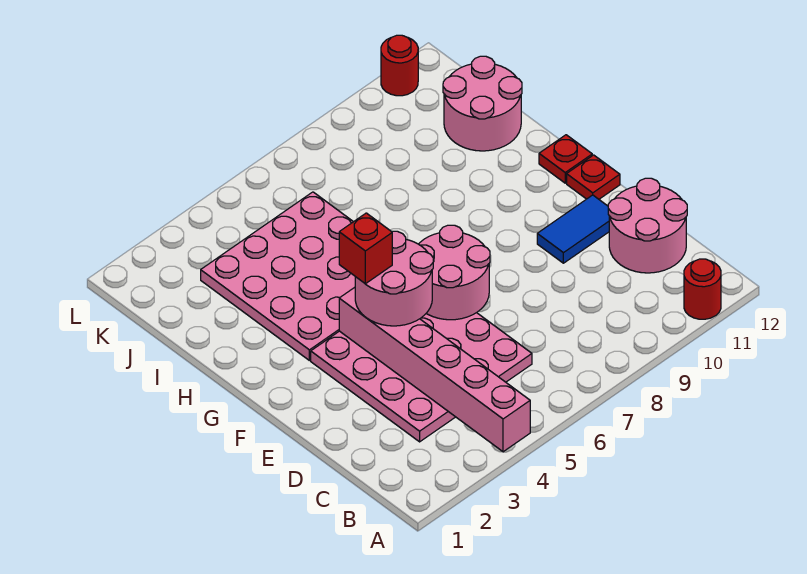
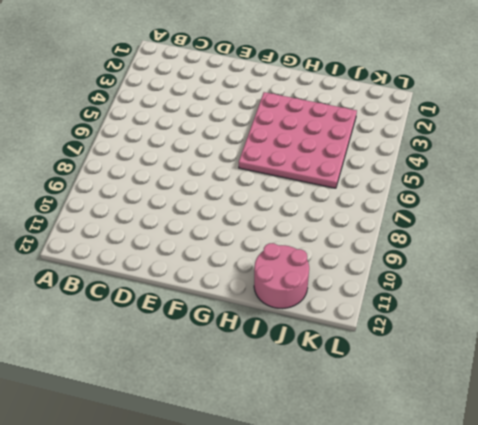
none -> red 1x1 round brick [684,259,721,319]
none -> pink 4x4 plate [311,313,532,442]
none -> pink 2x2 round brick [608,178,687,273]

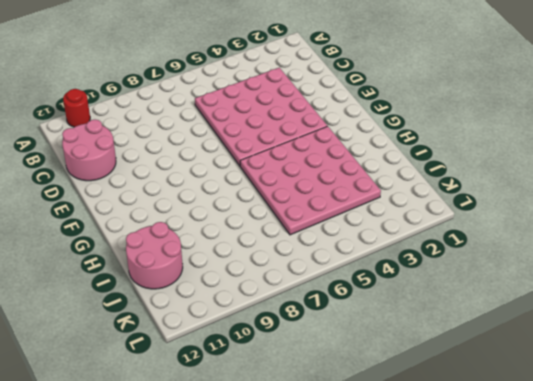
none -> blue 1x2 tile [537,195,609,263]
none -> red 1x1 plate [567,155,620,199]
none -> red 1x1 plate [539,135,592,183]

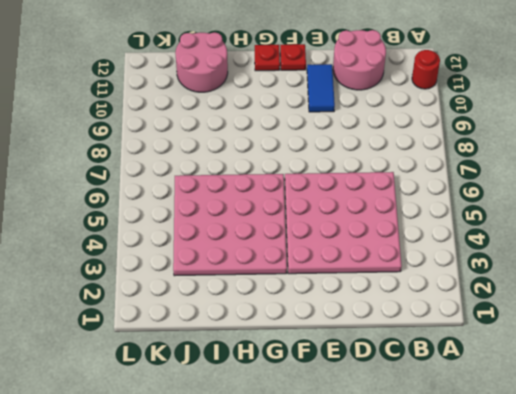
none -> red 1x1 round brick [381,35,418,96]
none -> pink 1x6 brick [339,287,530,452]
none -> pink 2x2 round brick [419,225,490,320]

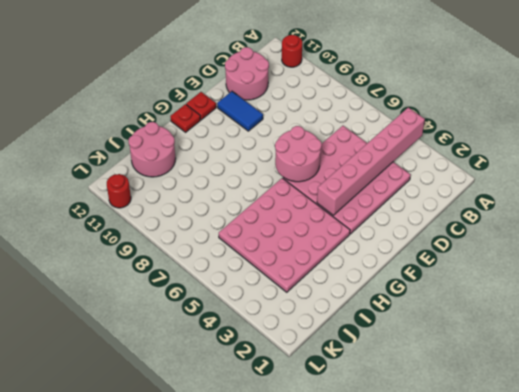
none -> pink 2x2 round brick [355,231,433,326]
none -> red 1x1 brick [339,213,392,284]

